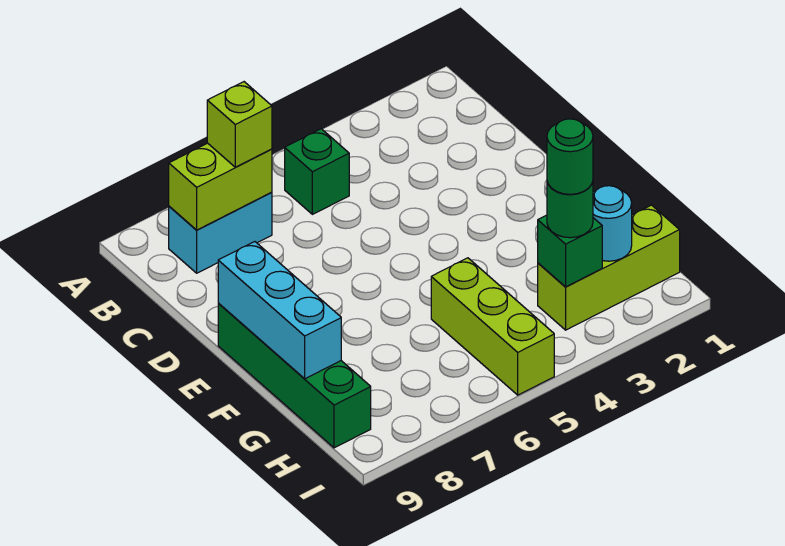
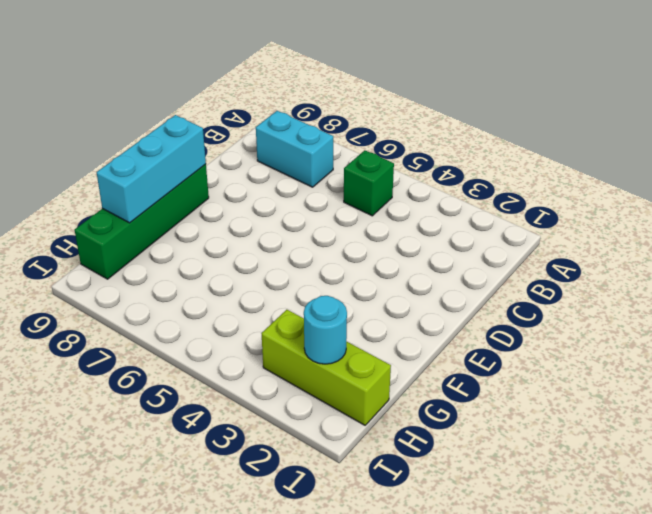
none -> lime 1x3 brick [431,258,554,395]
none -> lime 1x2 brick [169,143,272,230]
none -> green 1x1 brick [538,215,602,287]

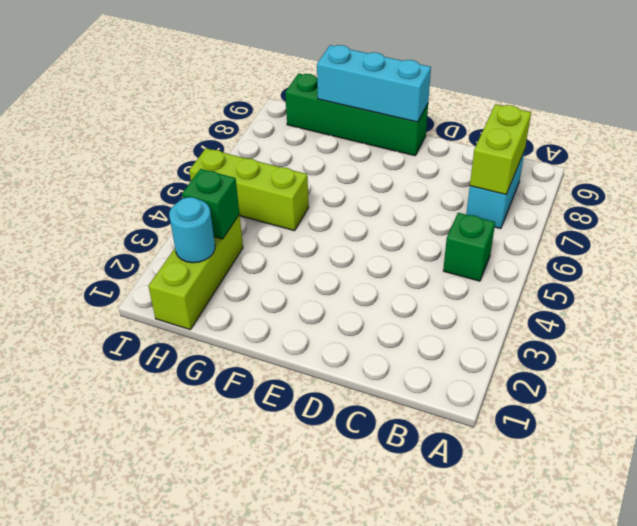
none -> lime 1x1 brick [207,82,272,167]
none -> green 1x1 round brick [547,182,593,238]
none -> green 1x1 round brick [547,119,593,194]

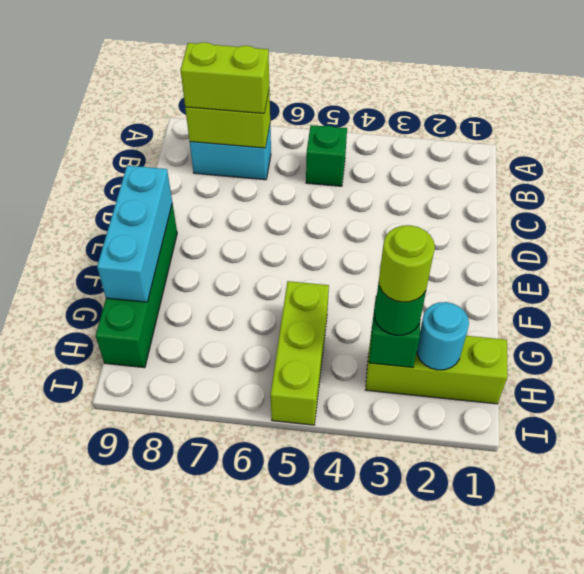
lime 1x2 brick [181,42,269,114] -> lime 1x1 brick [207,82,272,167]
lime 1x1 round brick [379,225,435,302] -> green 1x1 round brick [547,119,593,194]

